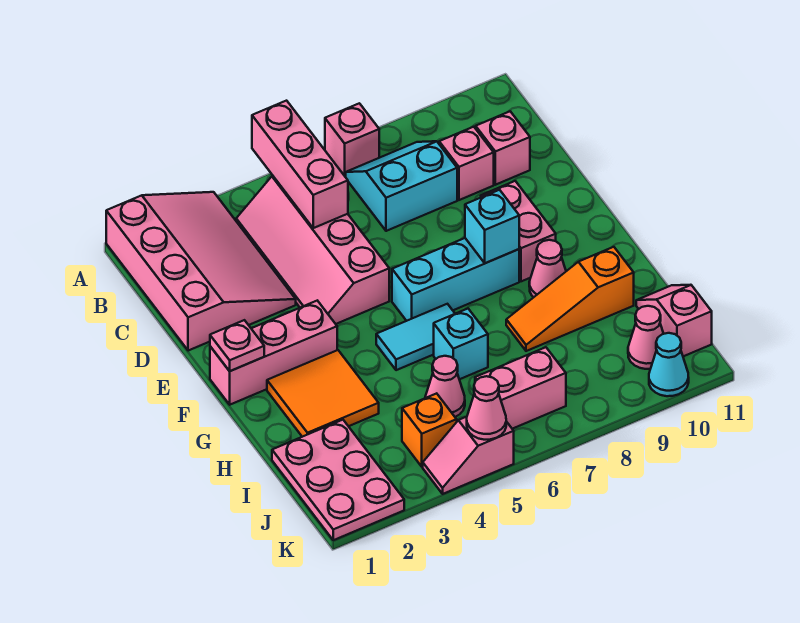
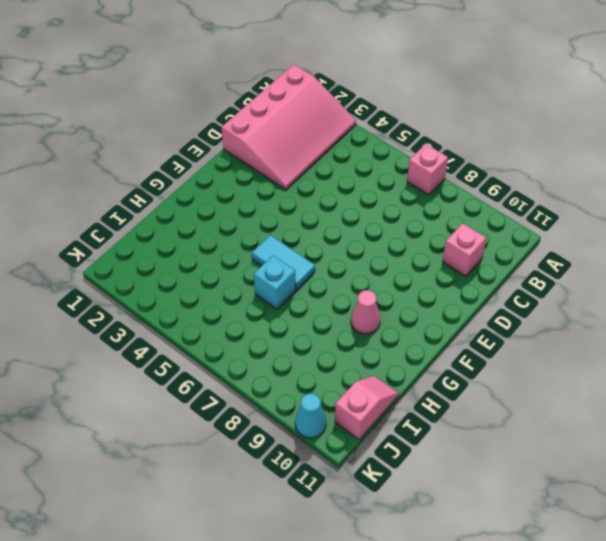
none -> pink 2x4 slope [236,176,389,324]
none -> cyan 2x2 slope [346,141,457,231]
none -> pink 1x1 brick [439,127,494,200]

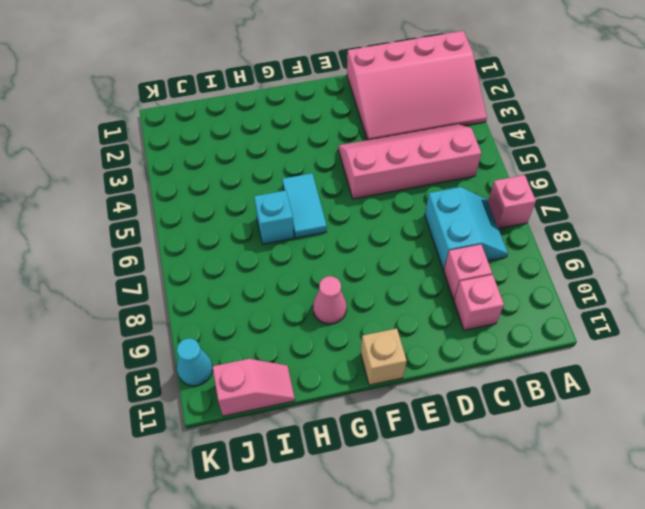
tan 1x1 brick [361,329,407,385] -> none
none -> pink 1x2 brick [481,181,556,281]
none -> pink 1x3 brick [210,301,337,405]
none -> cyan 1x3 brick [392,238,519,321]

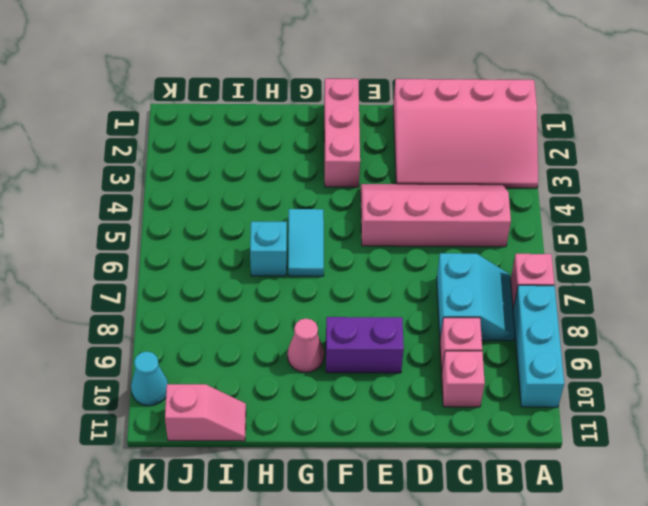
cyan 1x3 brick [513,285,564,407] -> cyan 1x3 brick moved to [392,238,519,321]
purple 1x2 brick [326,317,404,373] -> pink 1x2 brick [481,181,556,281]
none -> orange 2x2 tile [267,350,379,437]
none -> orange 1x3 slope [506,247,634,351]
none -> pink 2x3 plate [272,420,404,540]

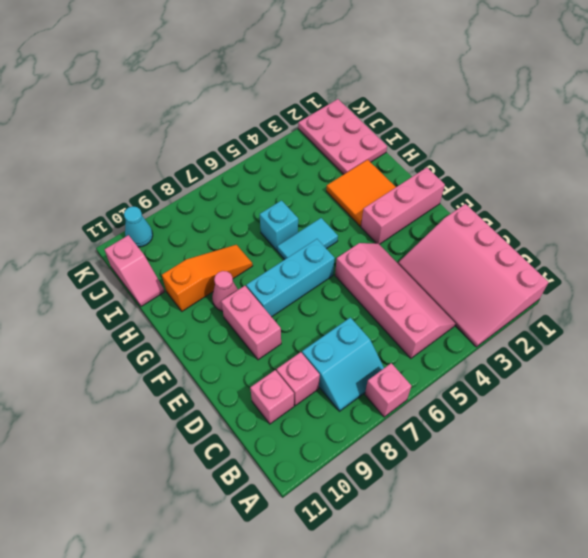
none -> pink 1x1 cone [425,356,465,417]
none -> orange 1x1 brick [402,393,457,467]
none -> pink 1x2 brick [475,347,566,429]

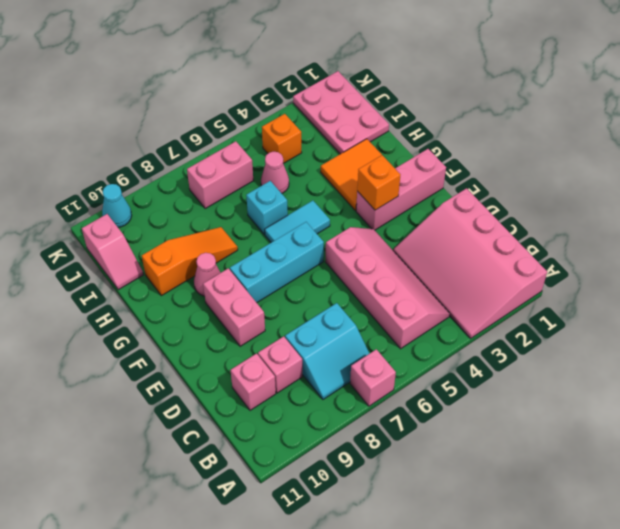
orange 1x1 brick [357,155,400,210] -> none
none -> pink 1x1 cone [628,306,664,369]
none -> pink 1x2 slope [423,417,514,494]
none -> pink 1x3 brick [252,101,348,228]

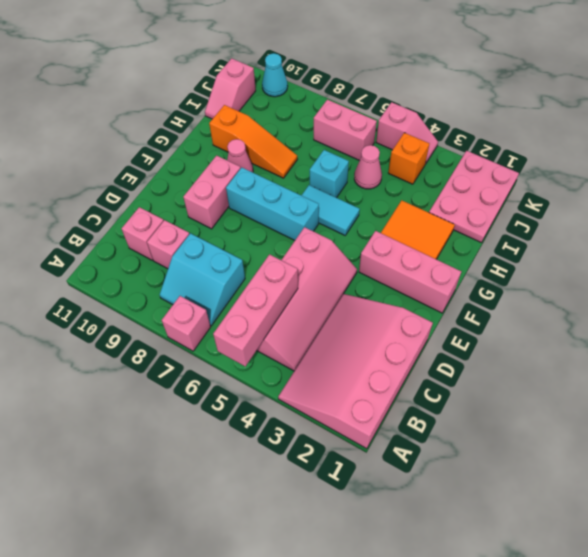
none -> pink 1x1 cone [628,306,664,369]
none -> pink 1x1 plate [210,320,264,371]
none -> cyan 1x1 brick [465,190,519,263]

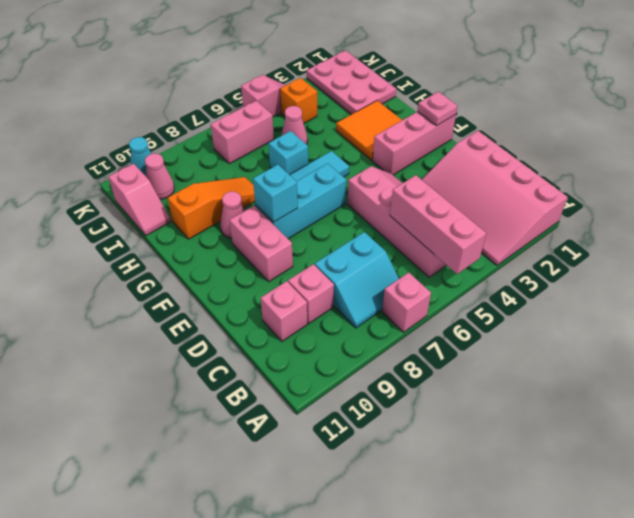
none -> pink 1x1 cone [467,376,506,440]

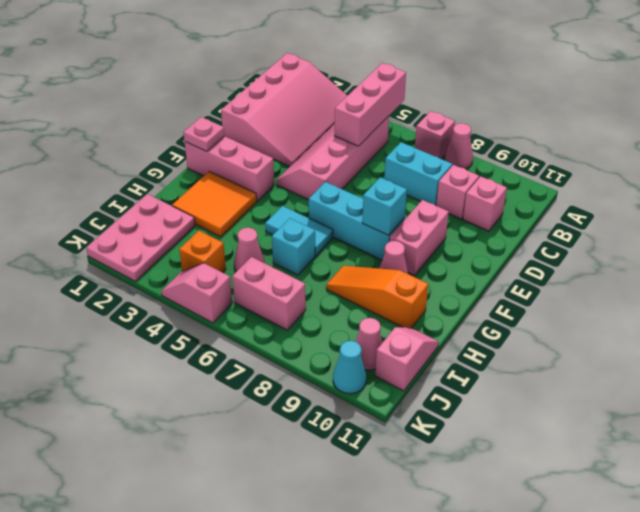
pink 1x1 cone [445,123,473,169] -> pink 1x1 cone moved to [467,376,506,440]

